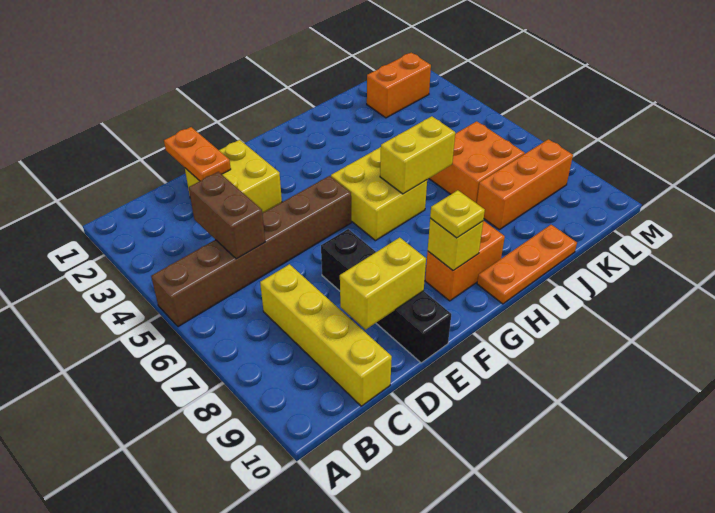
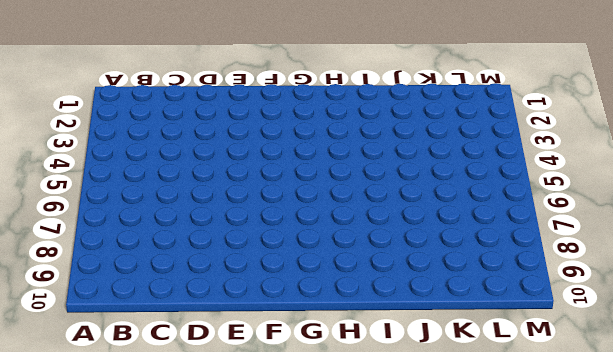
none -> brown 1x6 brick [151,176,351,327]
none -> yellow 1x4 brick [260,264,392,406]
none -> yellow 2x2 brick [185,140,282,213]

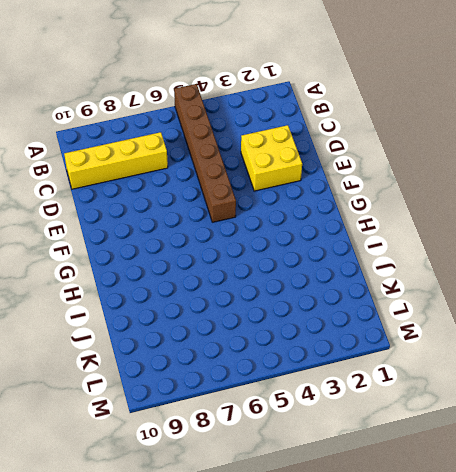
none -> black 1x4 brick [321,229,451,363]
none -> yellow 2x2 brick [331,147,427,241]
none -> orange 1x2 brick [425,221,505,301]

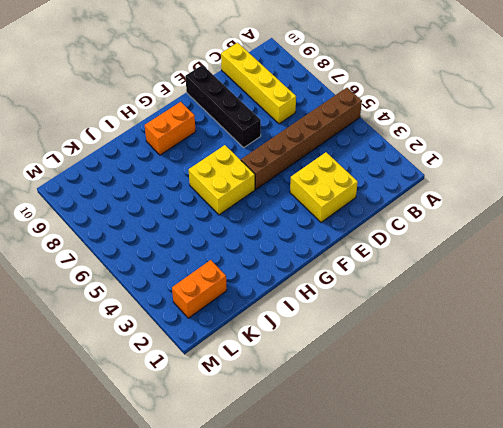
none -> orange 1x3 plate [477,225,577,304]
none -> orange 2x2 brick [429,121,524,203]
none -> orange 1x3 brick [477,139,573,230]

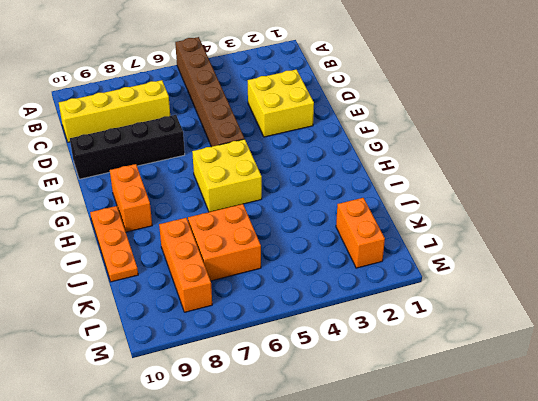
none -> brown 1x2 brick [189,172,265,259]
none -> orange 1x2 plate [164,127,231,181]
none -> yellow 1x2 brick [340,237,426,330]

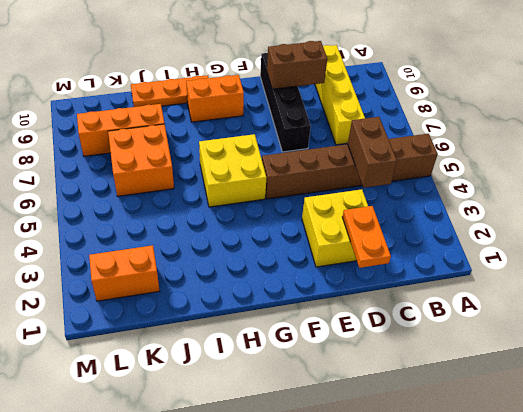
brown 1x2 brick [267,41,327,89] -> yellow 1x2 brick [340,237,426,330]
none -> yellow 1x1 brick [428,218,483,271]
none -> yellow 1x2 brick [380,116,455,194]
none -> yellow 1x1 plate [430,190,485,238]

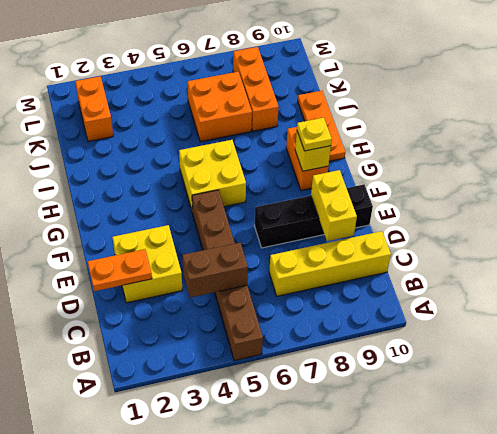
none -> yellow 1x2 brick [380,116,455,194]

